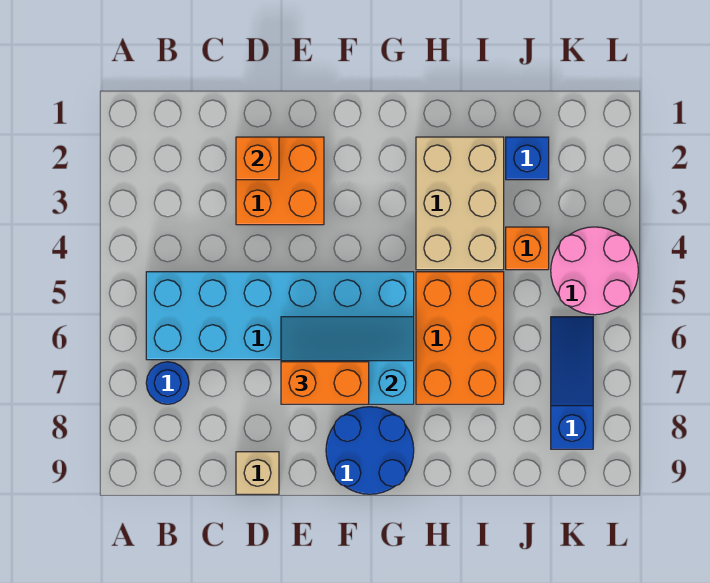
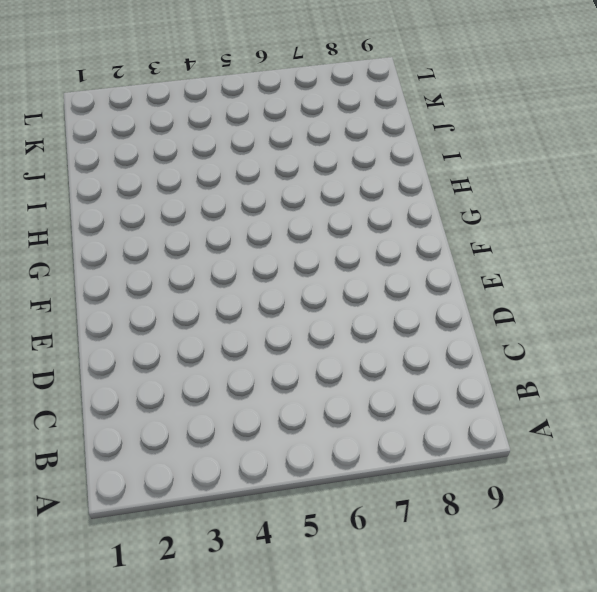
none -> cyan 2x6 brick [146,272,414,360]
none -> blue 1x1 round brick [146,362,189,404]
none -> orange 2x2 brick [236,137,324,225]

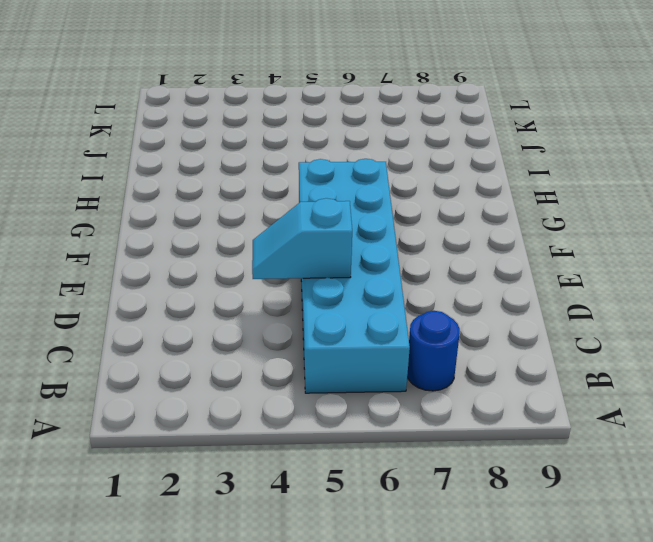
cyan 1x2 slope [252,198,352,279] -> none
none -> orange 2x2 brick [236,137,324,225]
none -> tan 1x1 brick [236,452,279,494]
none -> blue 2x2 round brick [326,407,414,494]

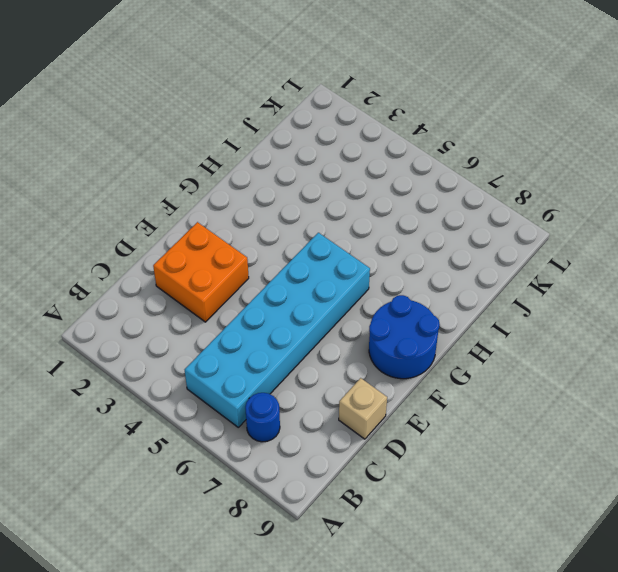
none -> tan 2x3 brick [416,137,504,270]
none -> orange 2x3 brick [416,272,504,404]
none -> blue 1x1 brick [506,137,549,180]

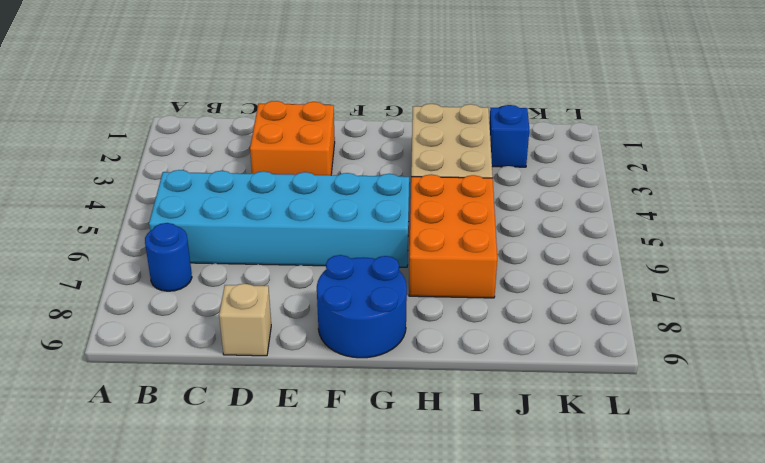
none -> orange 1x1 brick [506,227,549,270]
none -> pink 2x2 round brick [551,227,638,315]
none -> blue 1x3 slope [551,317,593,449]

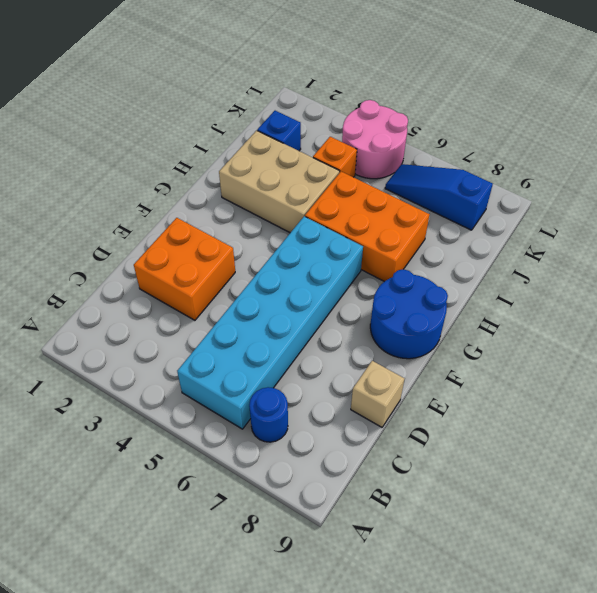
none -> orange 1x1 brick [236,137,279,180]
none -> cyan 2x3 slope [281,317,414,404]
none -> orange 1x2 brick [281,362,369,404]

